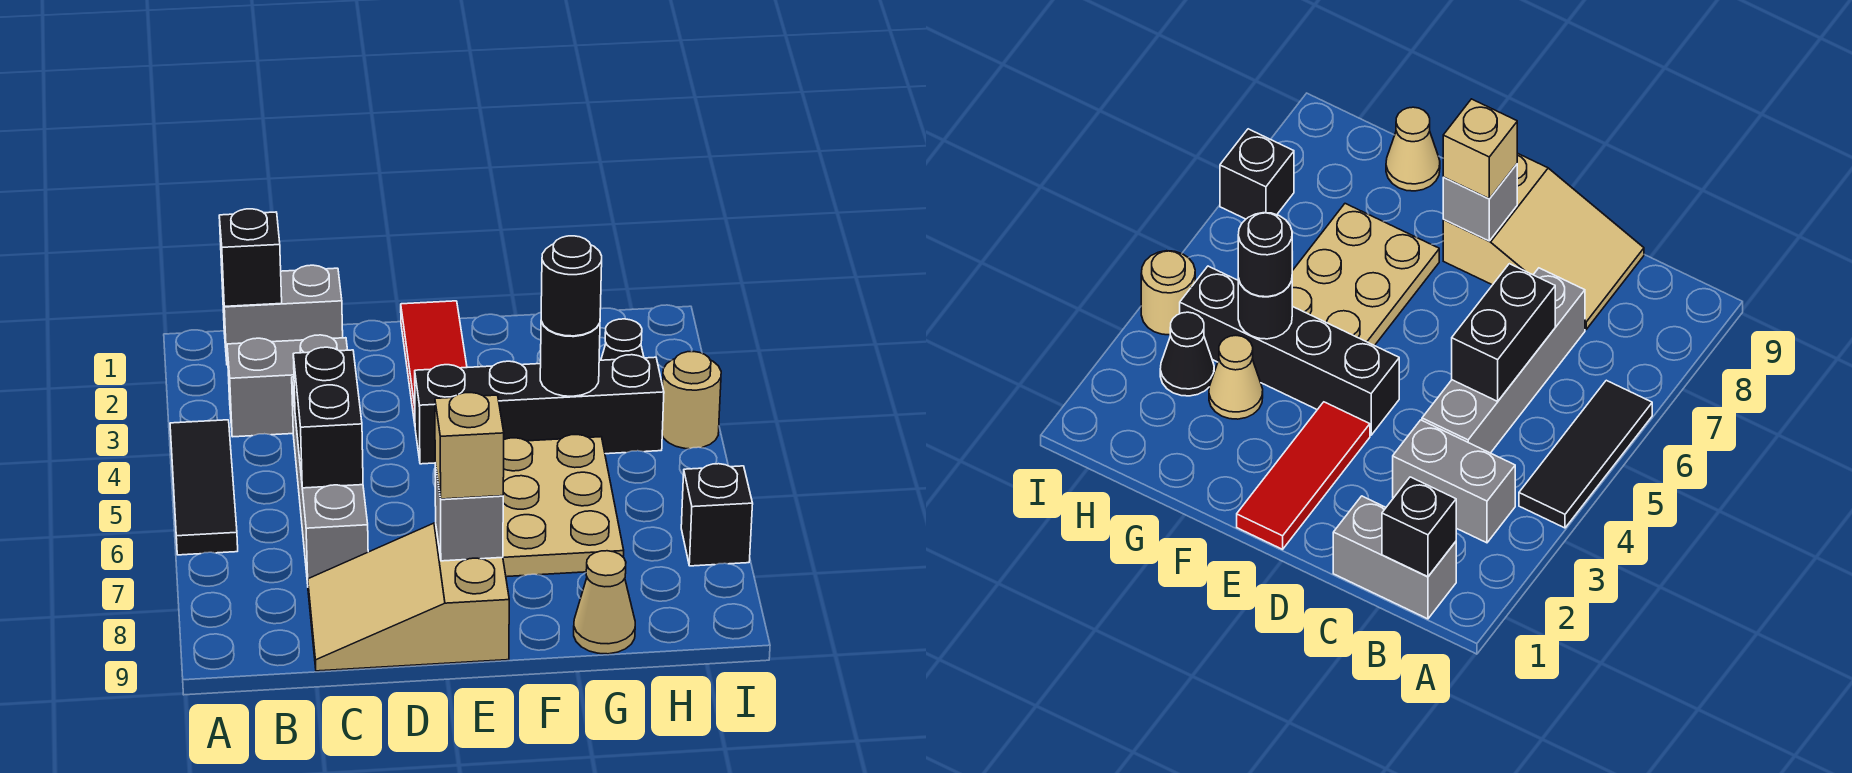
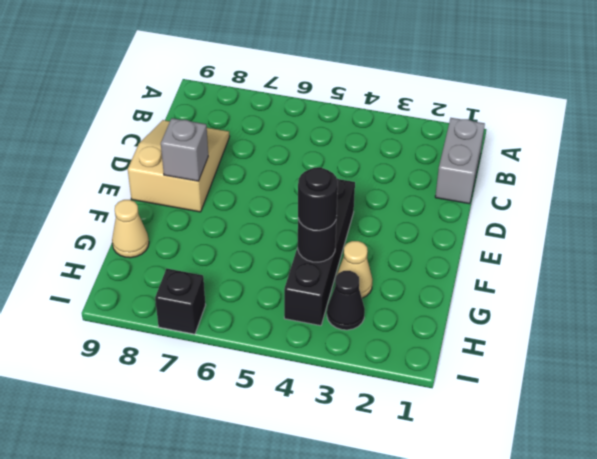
none -> black 1x3 tile [170,420,238,555]
none -> grey 1x2 brick [227,335,347,437]
none -> grey 1x4 brick [292,377,368,583]

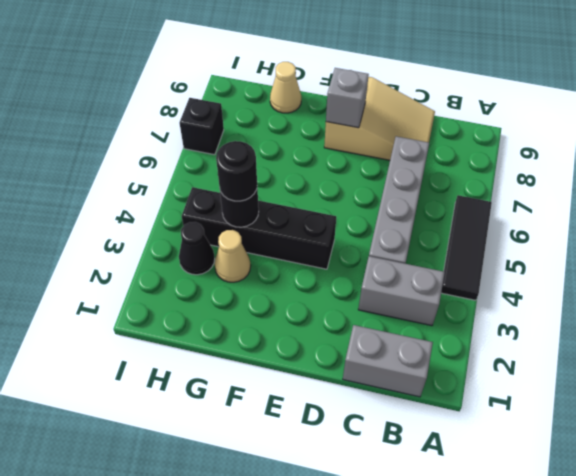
none -> red 1x3 tile [401,301,467,423]
none -> tan 2x3 plate [503,435,624,577]
none -> tan 1x1 round brick [662,352,721,449]

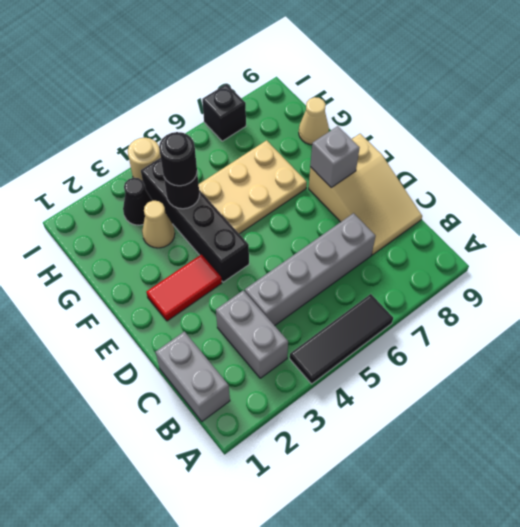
red 1x2 tile [146,255,222,321] -> red 1x3 tile [401,301,467,423]
none -> black 1x1 brick [219,209,282,306]
none -> black 1x2 brick [293,347,363,488]
none -> tan 1x1 brick [435,393,504,499]

